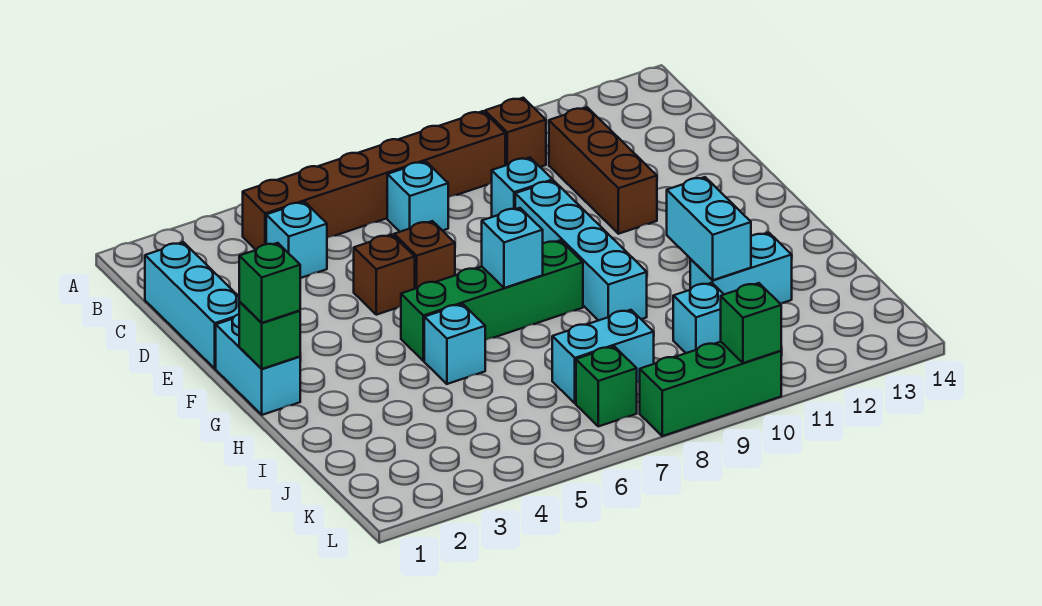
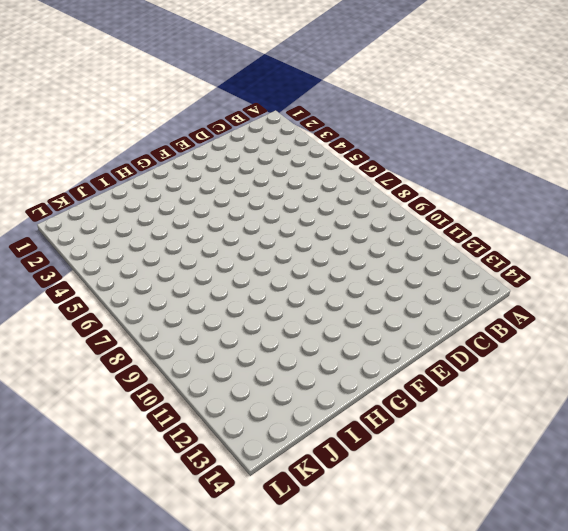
none -> brown 1x6 brick [243,111,505,250]
none -> brown 1x1 brick [485,98,546,167]
none -> cyan 1x3 brick [145,242,240,369]

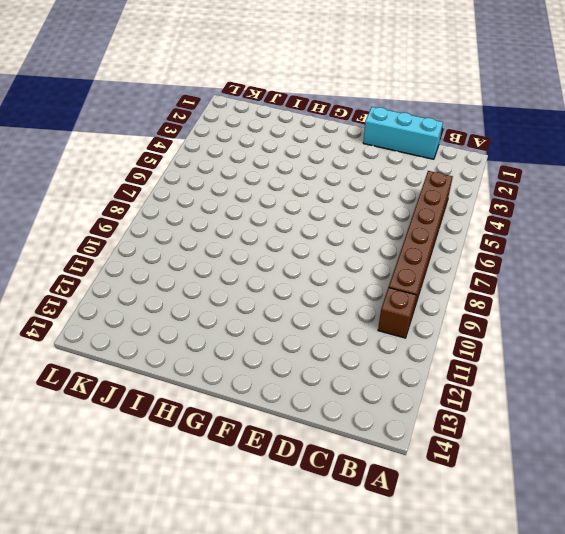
none -> cyan 1x1 brick [266,202,327,278]
none -> cyan 1x1 brick [387,161,448,232]
none -> brown 1x3 brick [549,107,657,234]

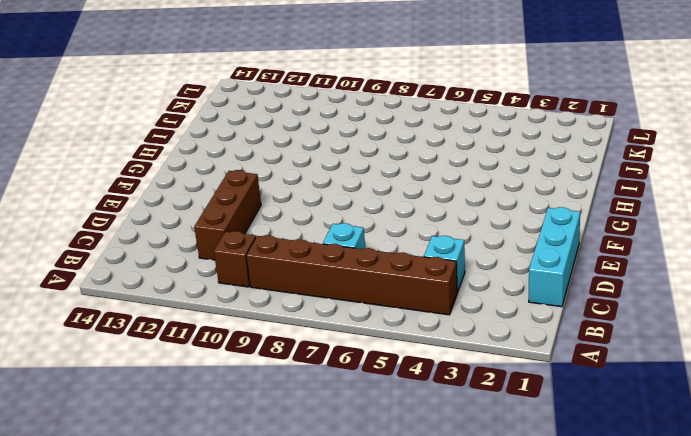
none -> cyan 1x1 brick [492,158,553,217]
none -> brown 1x1 brick [354,235,415,315]
none -> brown 1x1 brick [394,221,455,289]

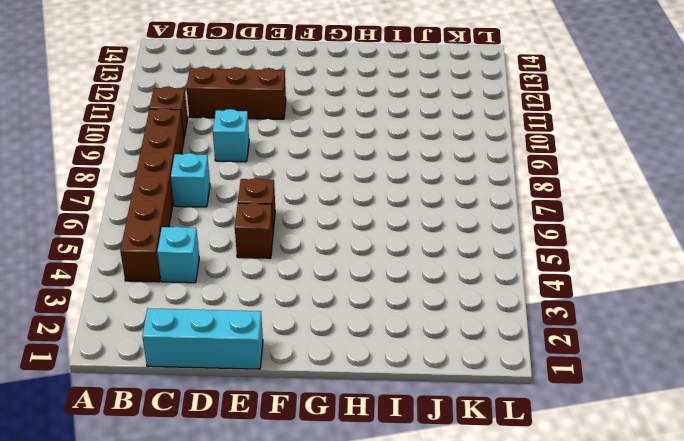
none -> cyan 1x4 brick [515,181,647,321]
none -> cyan 1x2 brick [216,314,300,415]
none -> green 1x4 brick [401,240,583,361]

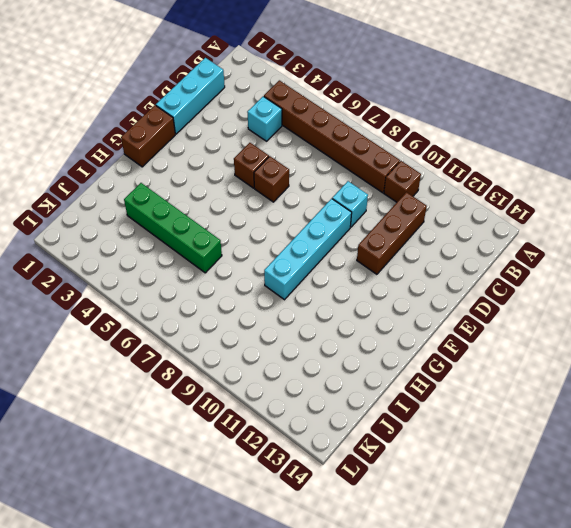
brown 1x2 brick [121,105,175,167] -> cyan 1x2 brick [216,314,300,415]
green 1x4 brick [124,183,222,273] -> green 1x4 brick moved to [401,240,583,361]
none -> cyan 1x1 brick [387,161,448,232]
none -> cyan 1x1 brick [424,304,485,384]
none -> cyan 1x2 brick [690,233,792,303]

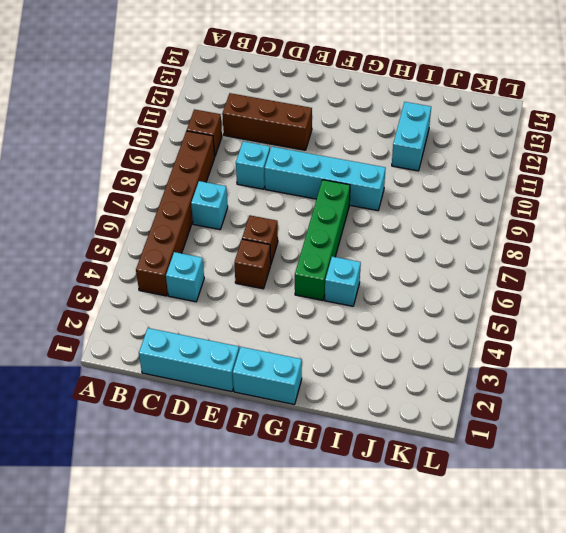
none -> cyan 1x2 brick [552,310,654,403]
none -> cyan 1x1 brick [673,283,724,353]
none -> green 1x1 brick [576,346,637,426]

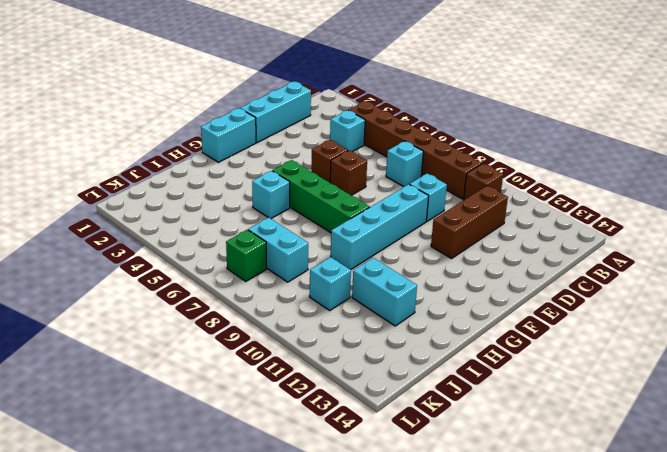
none -> green 1x3 brick [640,342,781,436]
none -> green 1x1 brick [239,302,300,369]
none -> cyan 1x1 brick [482,208,543,288]

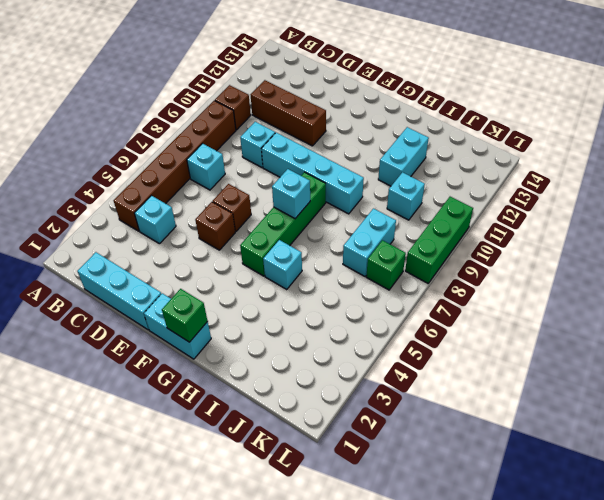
none -> cyan 1x2 brick [667,177,751,280]
none -> green 1x1 brick [721,283,781,363]
none -> green 1x1 brick [239,243,300,323]

